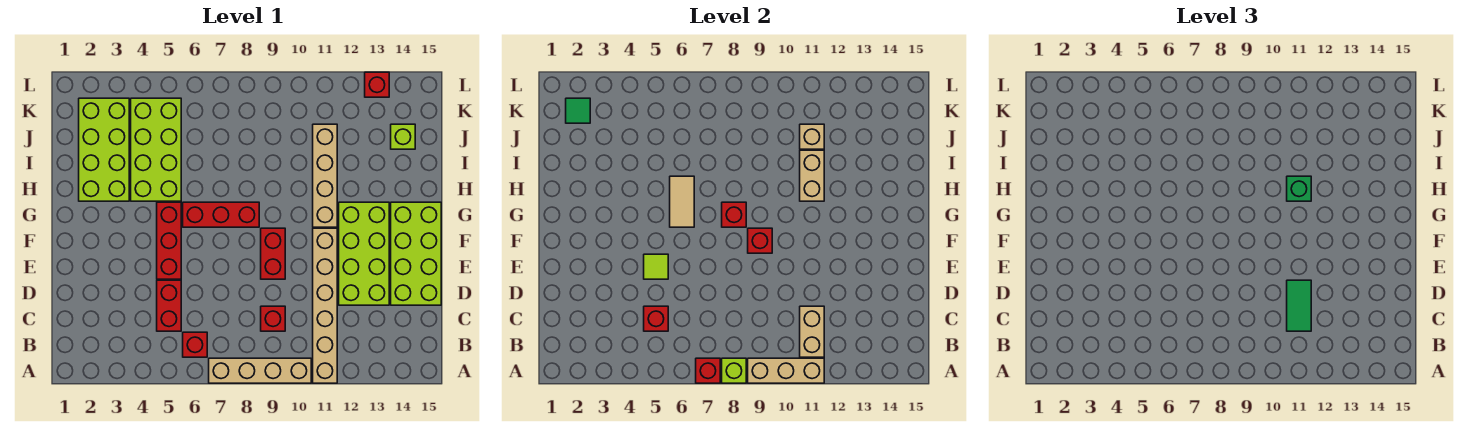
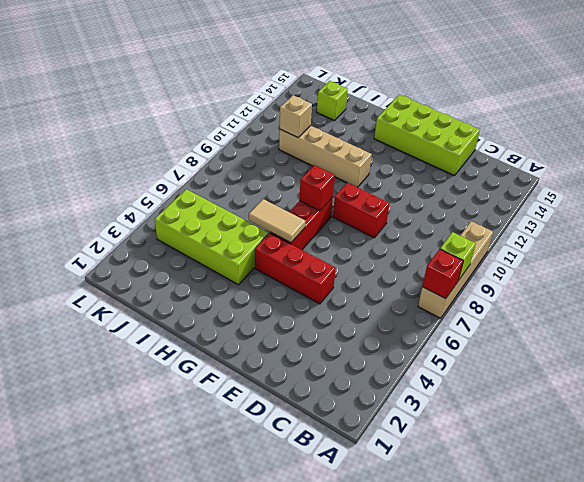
none -> tan 1x6 brick [313,228,337,383]
none -> red 1x1 brick [183,332,207,357]
none -> red 1x2 brick [157,280,181,331]

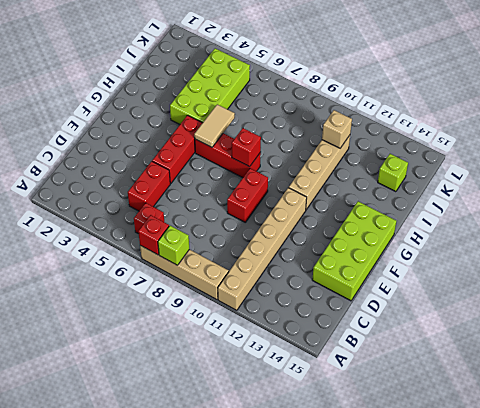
none -> red 1x1 brick [261,306,285,331]
none -> lime 2x4 brick [339,202,389,305]
none -> lime 2x4 brick [79,98,129,201]

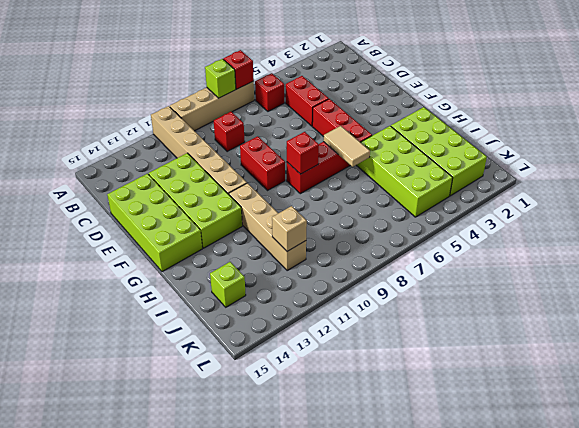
none -> red 1x1 brick [365,72,389,97]
none -> tan 1x3 brick [748,358,824,383]
none -> tan 1x2 brick [800,306,824,357]

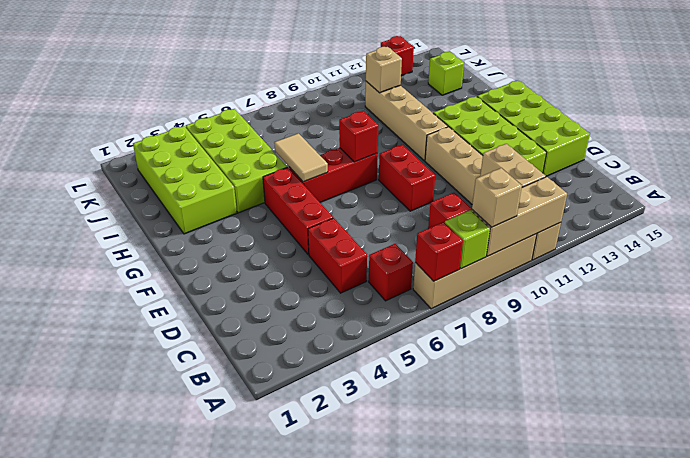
tan 1x1 brick [472,168,522,227] -> none
none -> red 1x1 brick [644,306,668,331]
none -> lime 1x1 tile [644,254,668,279]
none -> red 1x1 brick [748,228,772,253]

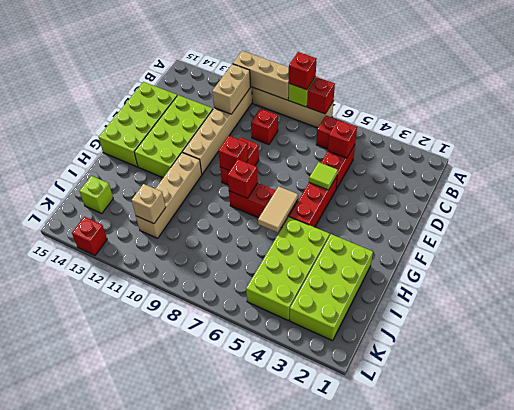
red 1x1 brick [289,52,316,90] -> none
none -> tan 1x2 brick [800,150,824,201]
none -> green 1x1 tile [566,98,590,123]
none -> green 1x2 tile [1287,280,1311,331]

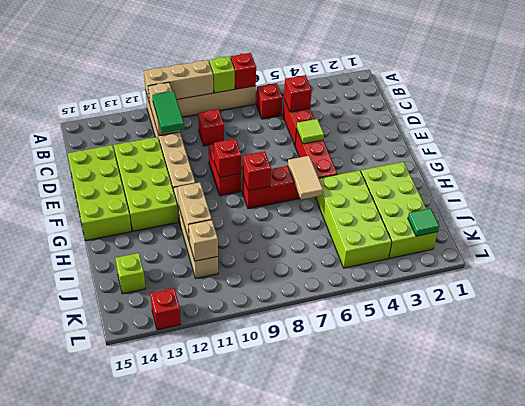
none -> green 1x1 brick [1287,176,1311,201]

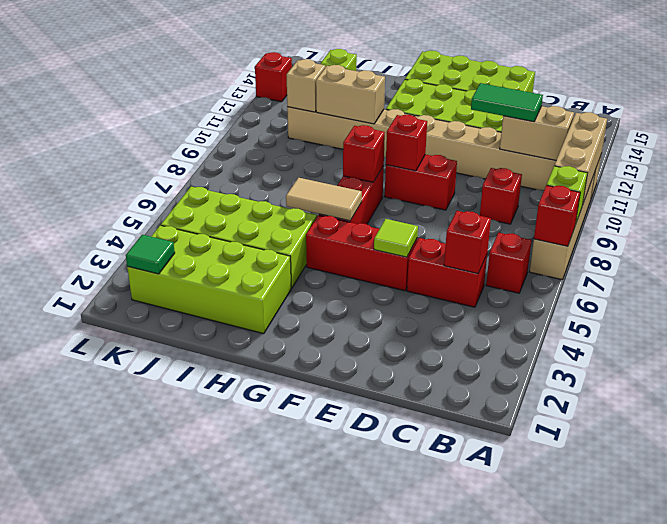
none -> green 1x1 brick [1287,176,1311,201]

